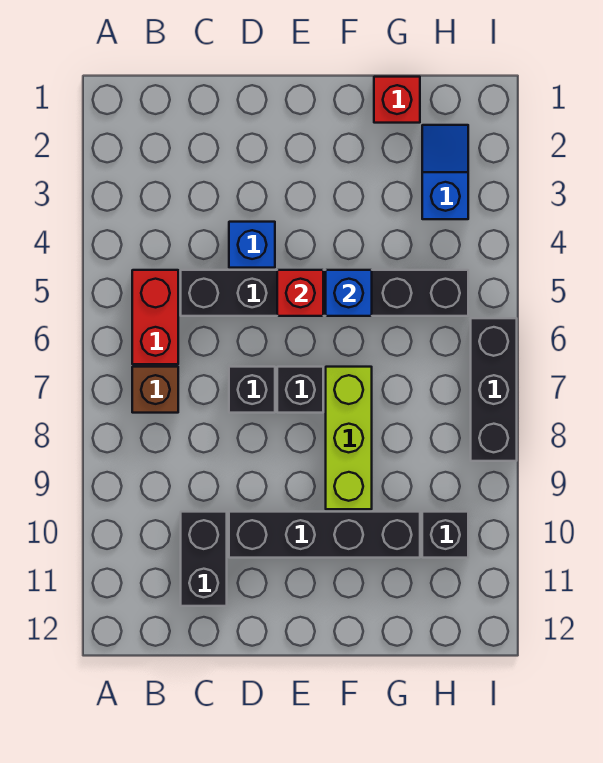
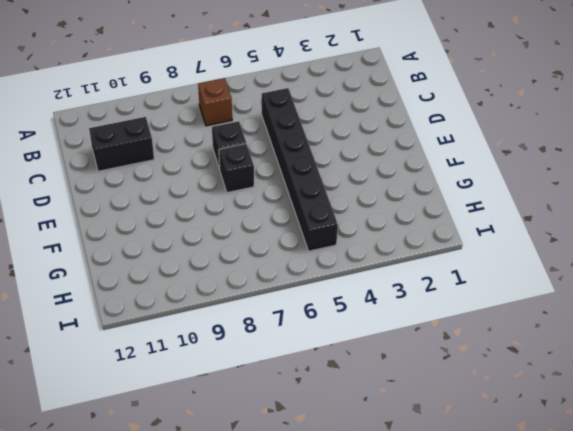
none -> red 1x2 brick [132,270,178,364]
none -> blue 1x1 brick [229,222,275,268]
none -> black 1x4 brick [229,512,420,558]

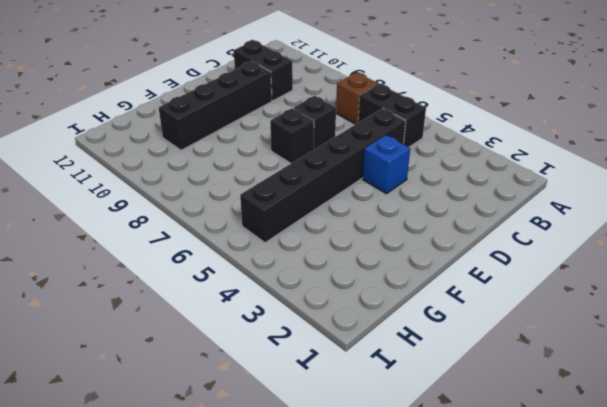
black 1x2 brick [358,84,426,147] -> red 1x2 brick [132,270,178,364]
none -> lime 1x3 brick [326,367,372,509]
none -> red 1x1 brick [374,77,420,123]
none -> blue 1x2 slope [422,125,468,219]

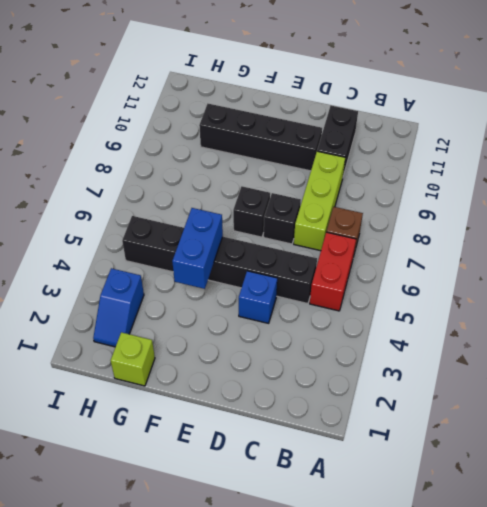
lime 1x3 brick [294,151,345,251] -> lime 1x3 brick moved to [326,367,372,509]
blue 1x2 brick [172,208,223,289] -> blue 1x1 brick [326,270,372,316]
lime 1x1 brick [111,332,155,386] -> red 1x1 brick [374,77,420,123]
none -> black 1x1 brick [422,512,468,558]
none -> black 1x3 brick [471,318,517,461]
none -> red 1x1 brick [277,270,323,316]

